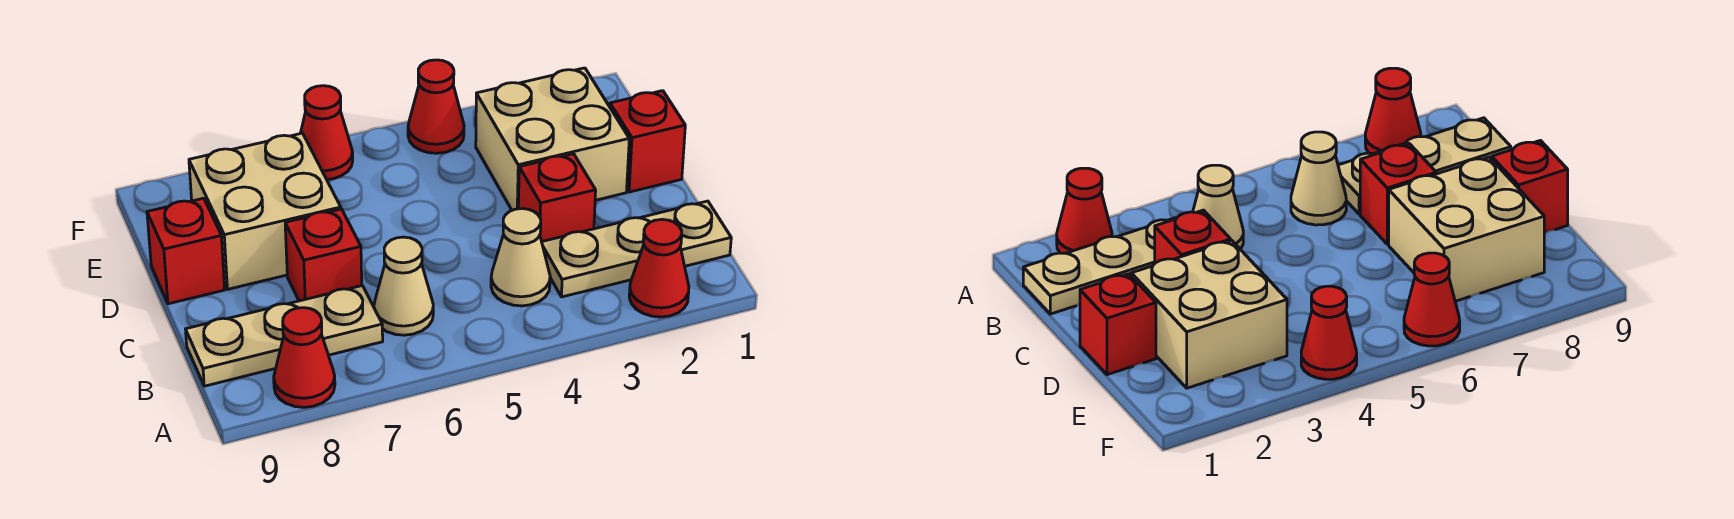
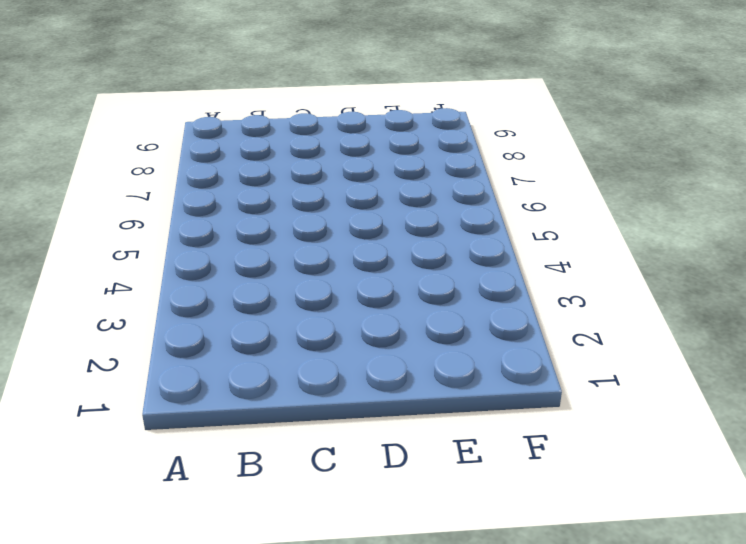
none -> red 1x1 cone [629,219,689,317]
none -> red 1x1 cone [274,308,335,407]
none -> tan 1x3 plate [542,201,731,297]

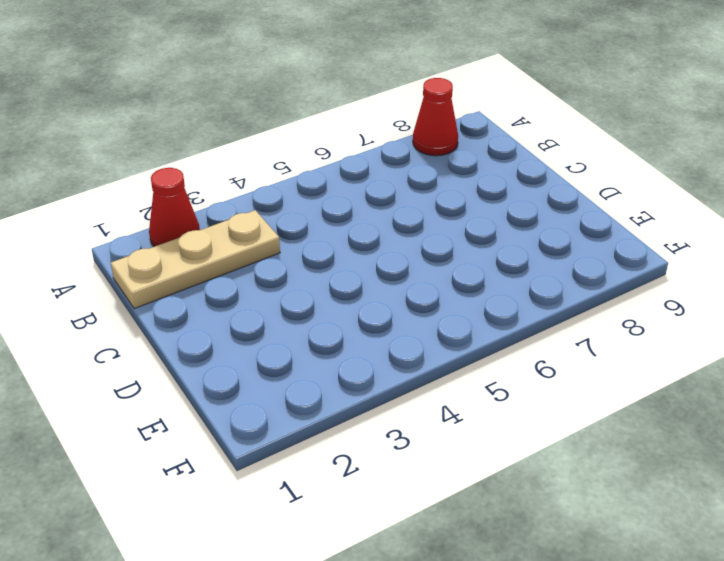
none -> tan 1x1 cone [491,209,550,306]
none -> tan 1x1 cone [374,237,433,335]
none -> tan 1x3 plate [186,286,383,386]

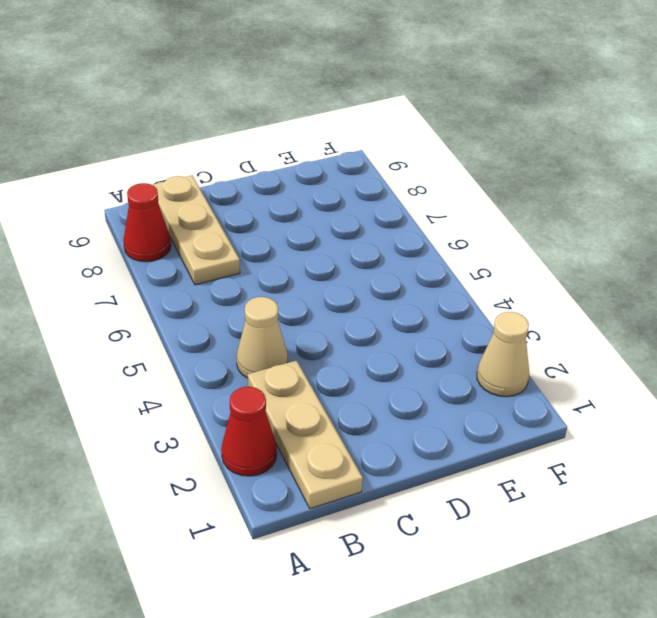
tan 1x1 cone [477,312,529,397] -> tan 1x1 cone moved to [374,237,433,335]
none -> red 1x1 brick [518,154,596,241]
none -> red 1x1 brick [285,209,362,301]
none -> red 1x1 brick [610,91,685,192]

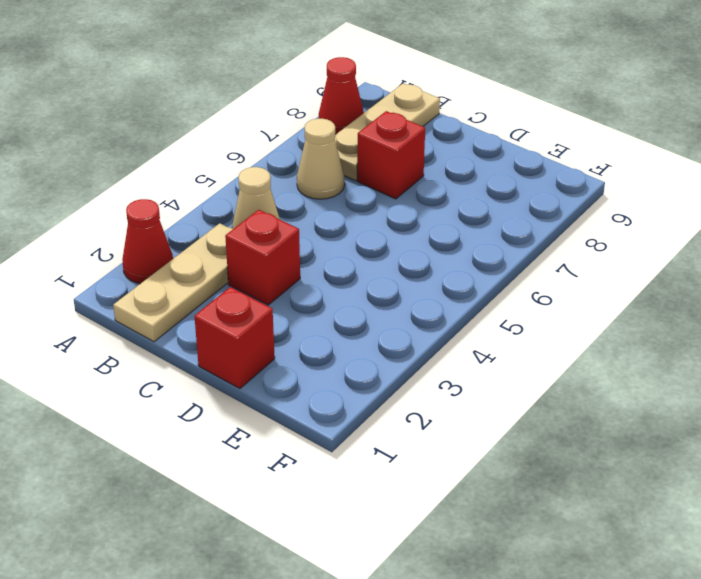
none -> tan 2x2 brick [476,68,629,210]
none -> tan 2x2 brick [189,133,341,289]
none -> red 1x1 brick [147,198,225,304]

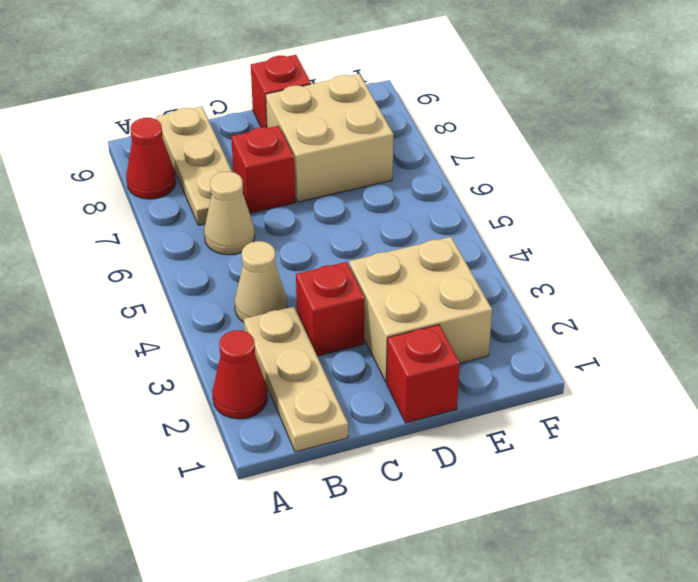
none -> red 1x1 cone [408,60,464,153]
none -> red 1x1 cone [300,86,353,179]

